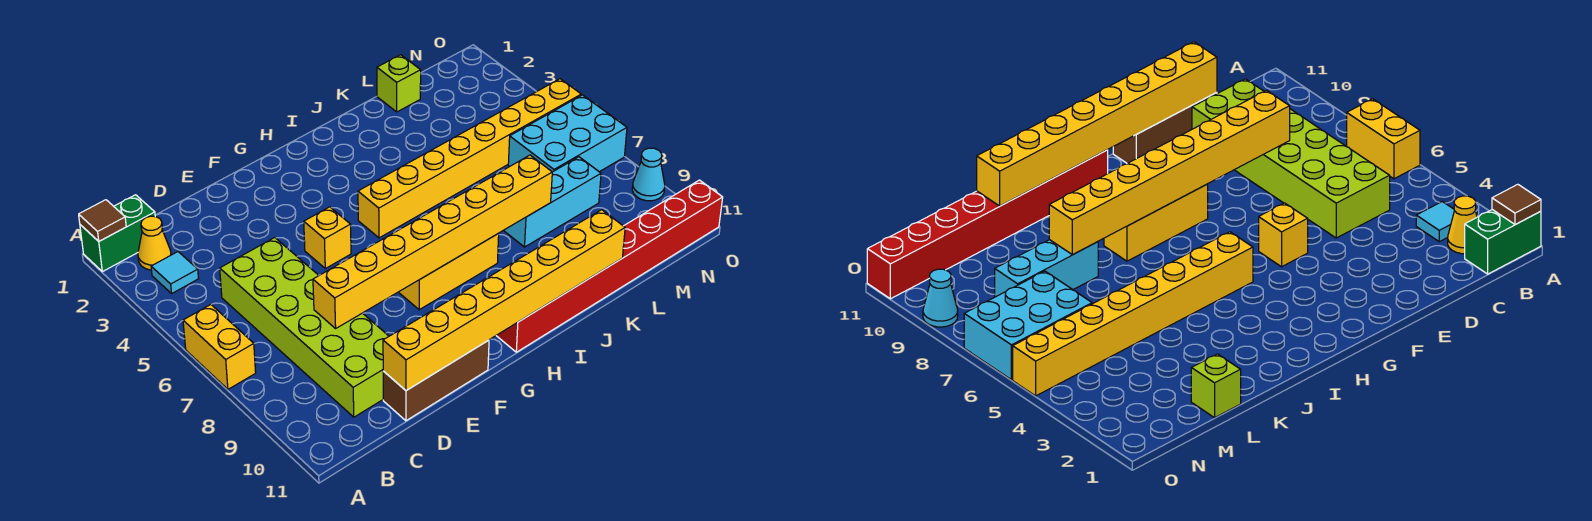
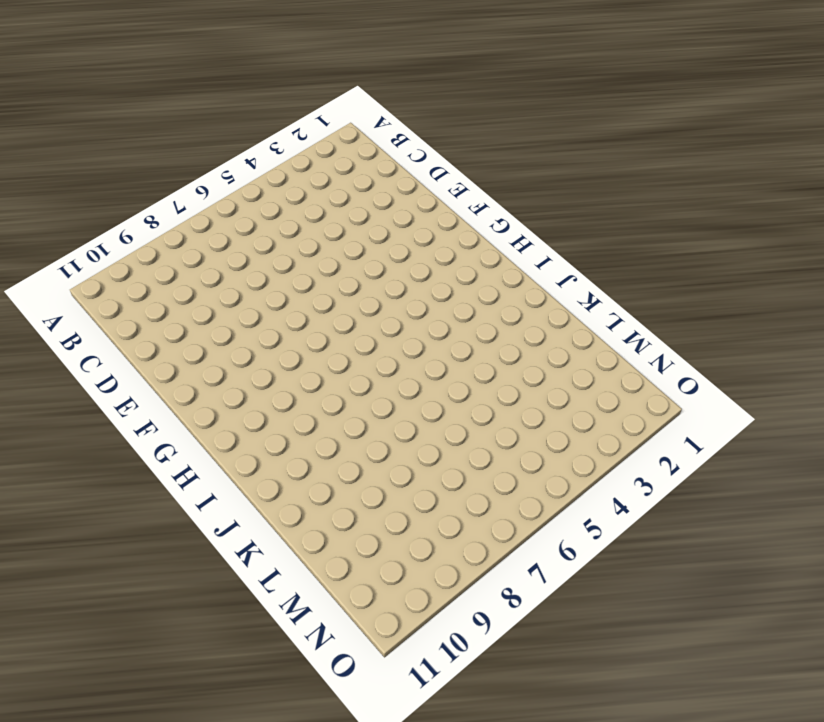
none -> green 1x2 brick [80,195,155,272]
none -> yellow 1x2 brick [183,305,256,389]
none -> yellow 1x1 cone [138,216,171,270]

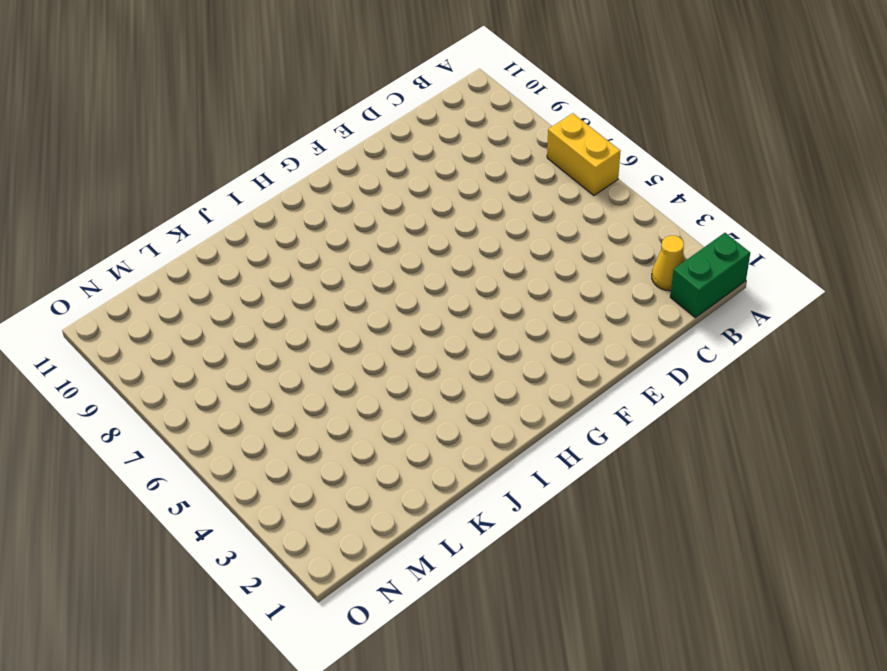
none -> cyan 1x1 tile [151,252,199,293]
none -> lime 2x6 brick [220,237,389,417]
none -> brown 1x3 brick [383,340,489,421]

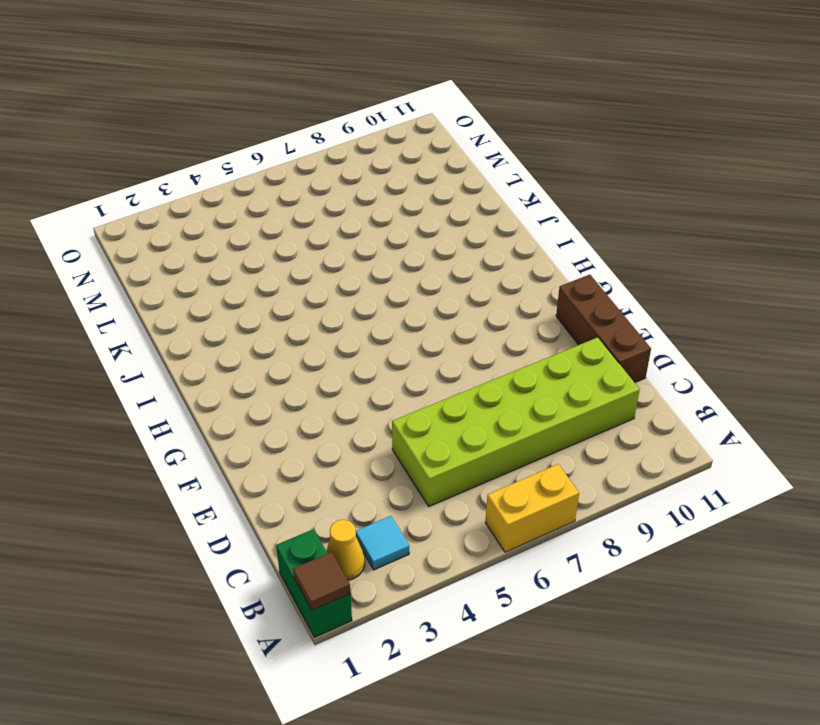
none -> yellow 1x1 brick [304,207,351,268]
none -> yellow 1x3 brick [399,234,499,310]
none -> yellow 1x8 brick [358,79,581,238]

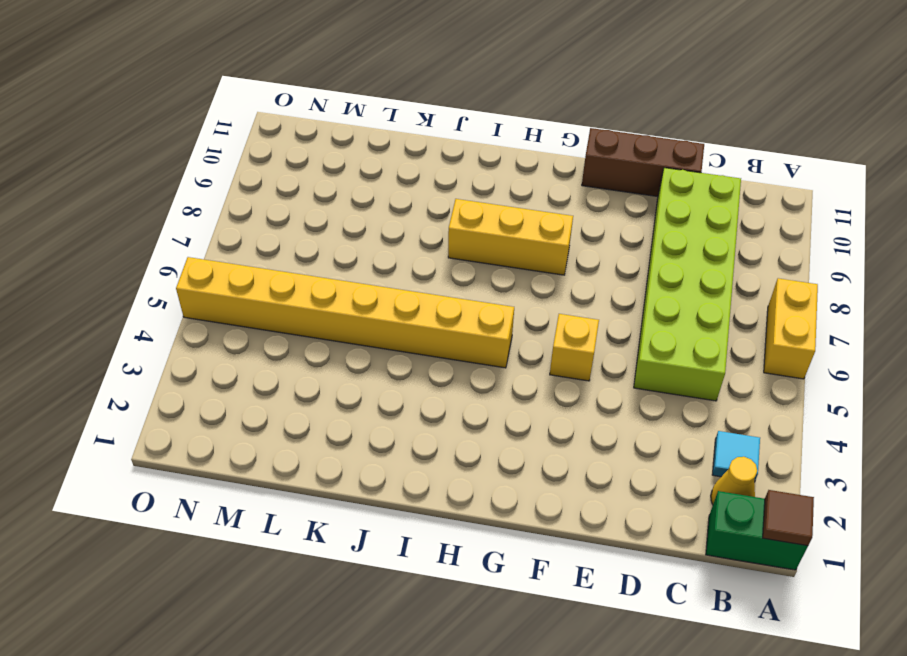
none -> red 1x8 brick [496,180,723,352]
none -> cyan 1x3 brick [504,157,601,247]
none -> lime 1x1 brick [377,55,421,112]

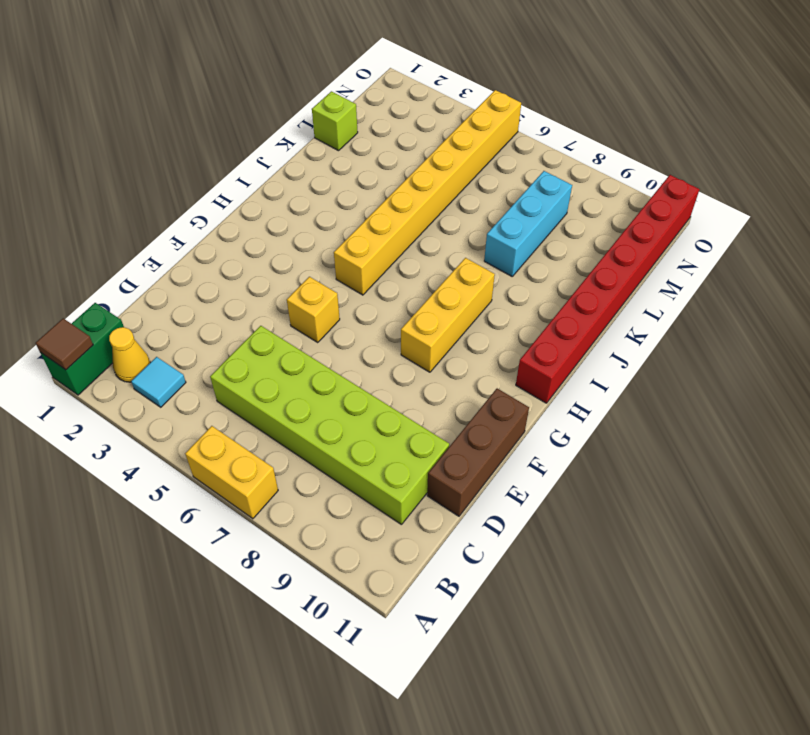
none -> cyan 2x3 brick [508,95,627,172]
none -> cyan 1x1 cone [632,148,665,201]
none -> yellow 1x8 brick [313,155,552,328]

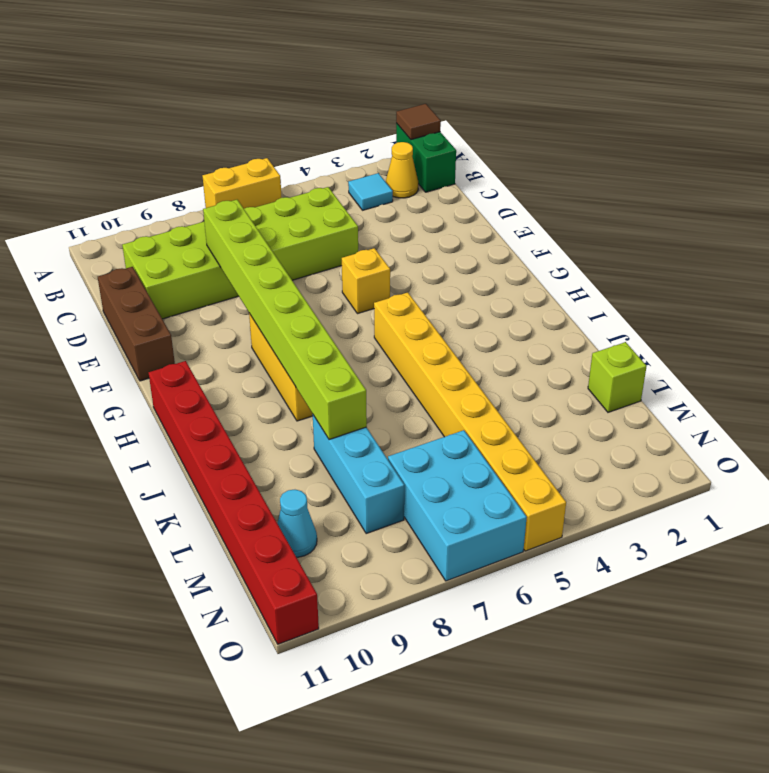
lime 1x8 brick [203,200,367,440] -> yellow 1x8 brick [313,155,552,328]
cyan 1x1 cone [277,490,317,557] -> cyan 1x1 cone moved to [632,148,665,201]
none -> yellow 1x8 brick [383,210,625,391]

